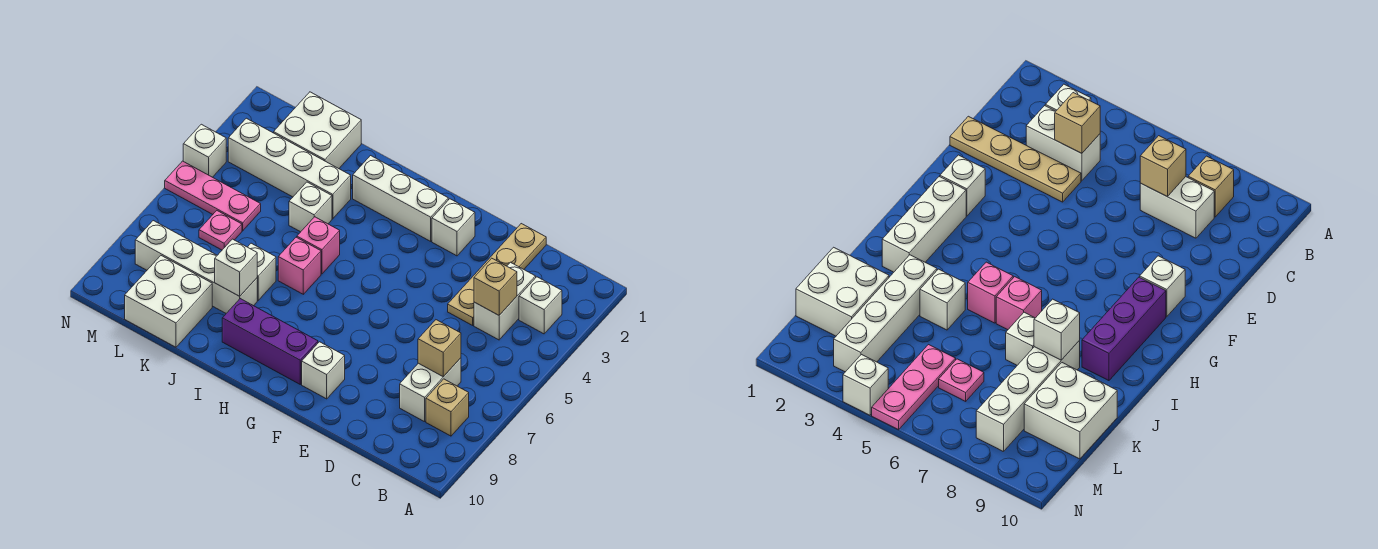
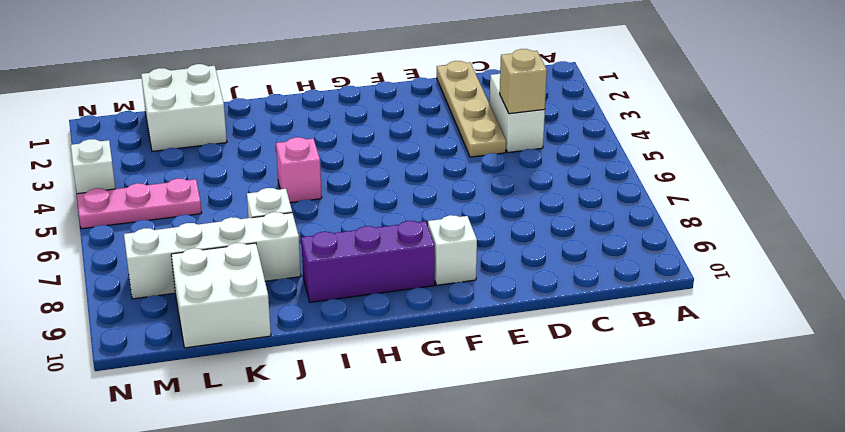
none -> white 1x1 brick [519,277,562,334]
none -> tan 1x1 brick [426,379,469,436]
none -> white 1x2 brick [400,358,461,422]

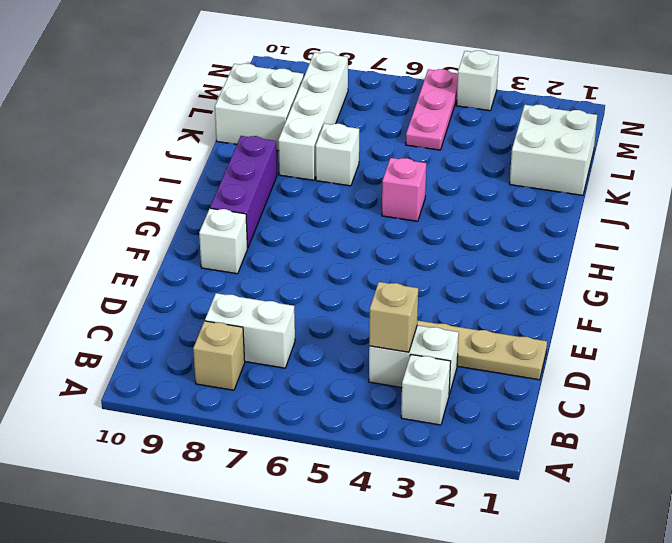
none -> white 1x1 brick [432,199,475,256]
none -> white 1x3 brick [353,156,448,241]
none -> pink 1x1 brick [278,237,321,294]

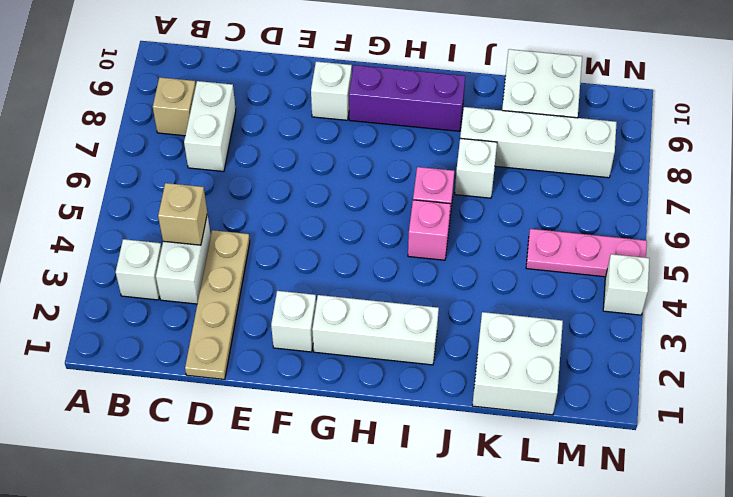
none -> white 1x4 brick [228,118,351,219]
none -> white 1x1 brick [289,182,332,232]
none -> pink 1x1 plate [199,211,242,250]

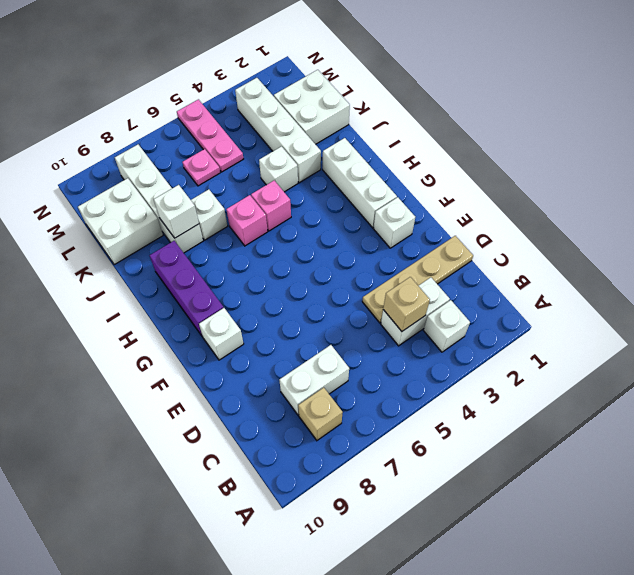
none -> white 1x1 brick [183,124,226,177]
none -> tan 1x1 brick [418,320,461,377]

